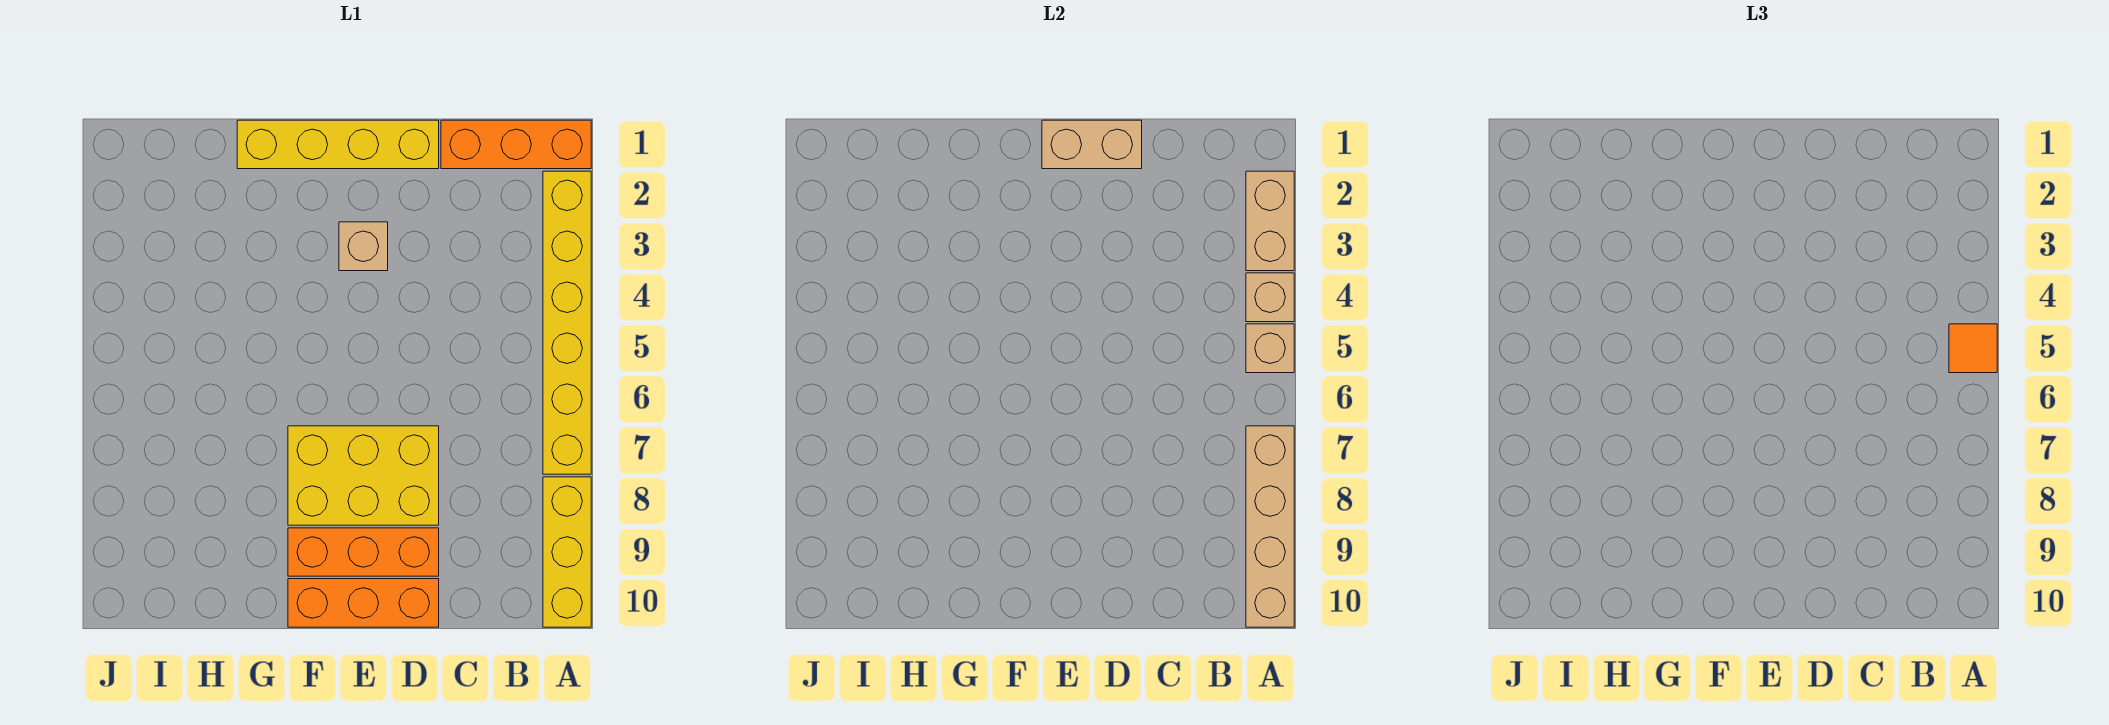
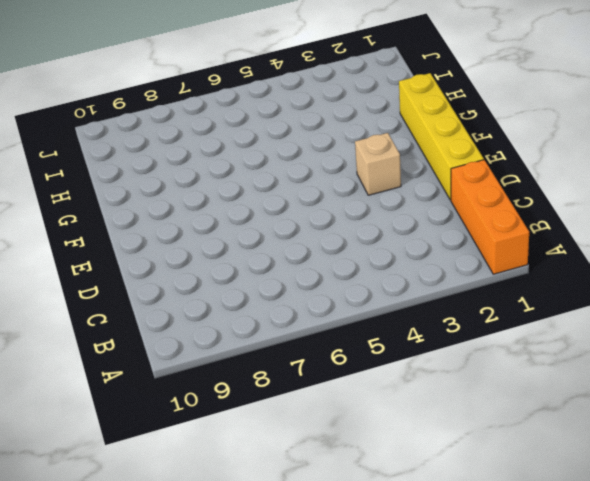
none -> yellow 1x6 brick [543,171,591,474]
none -> yellow 1x3 brick [543,477,591,627]
none -> yellow 2x3 brick [288,426,439,525]

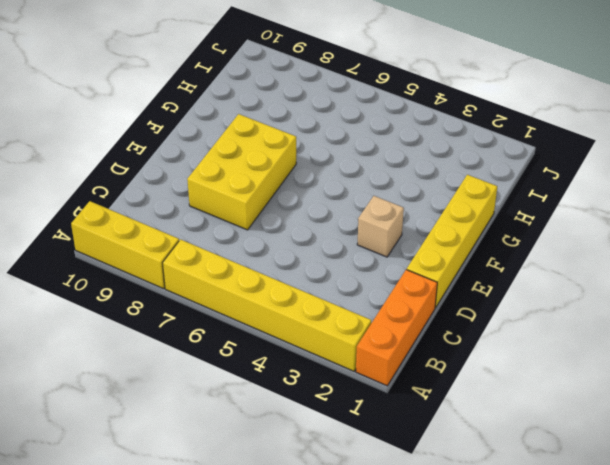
none -> orange 1x3 brick [288,528,439,576]
none -> orange 1x3 brick [288,579,439,627]
none -> tan 1x2 brick [1246,171,1294,271]

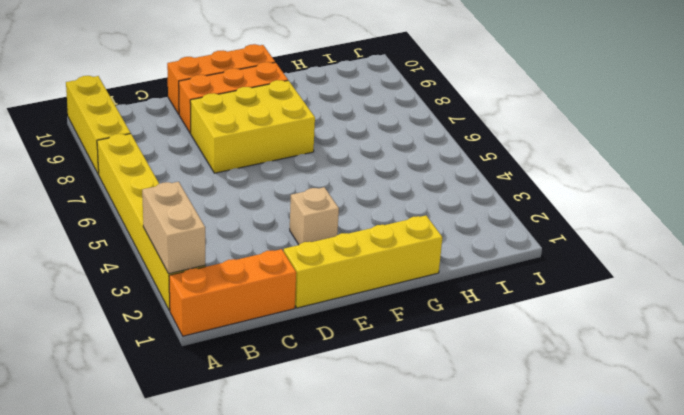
none -> tan 1x1 brick [1246,273,1294,322]
none -> tan 1x1 brick [1246,324,1294,373]
none -> tan 1x4 brick [1246,426,1294,627]

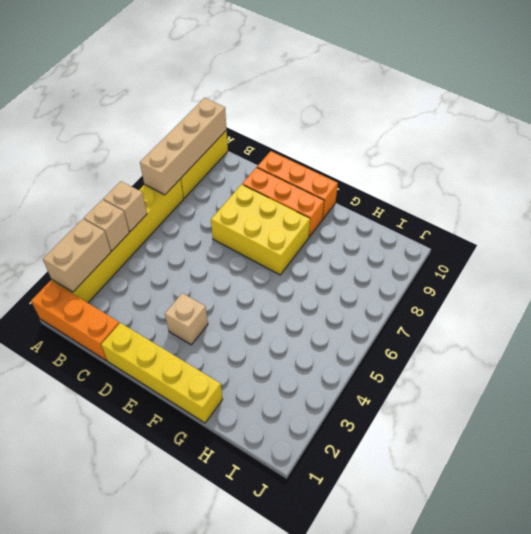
none -> tan 1x2 brick [1042,120,1142,169]
none -> orange 1x1 tile [1949,324,1997,373]

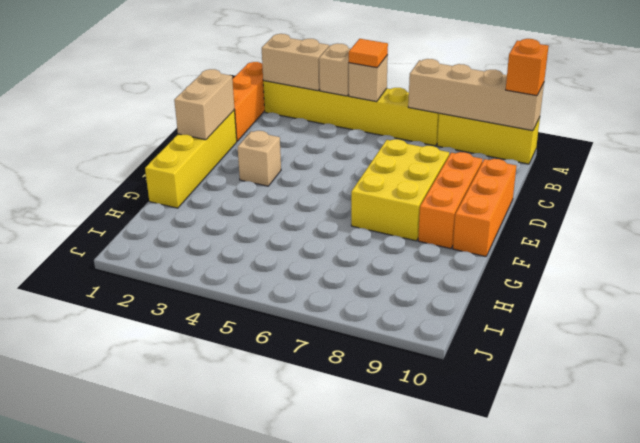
orange 1x1 brick [506,39,549,96] -> none

